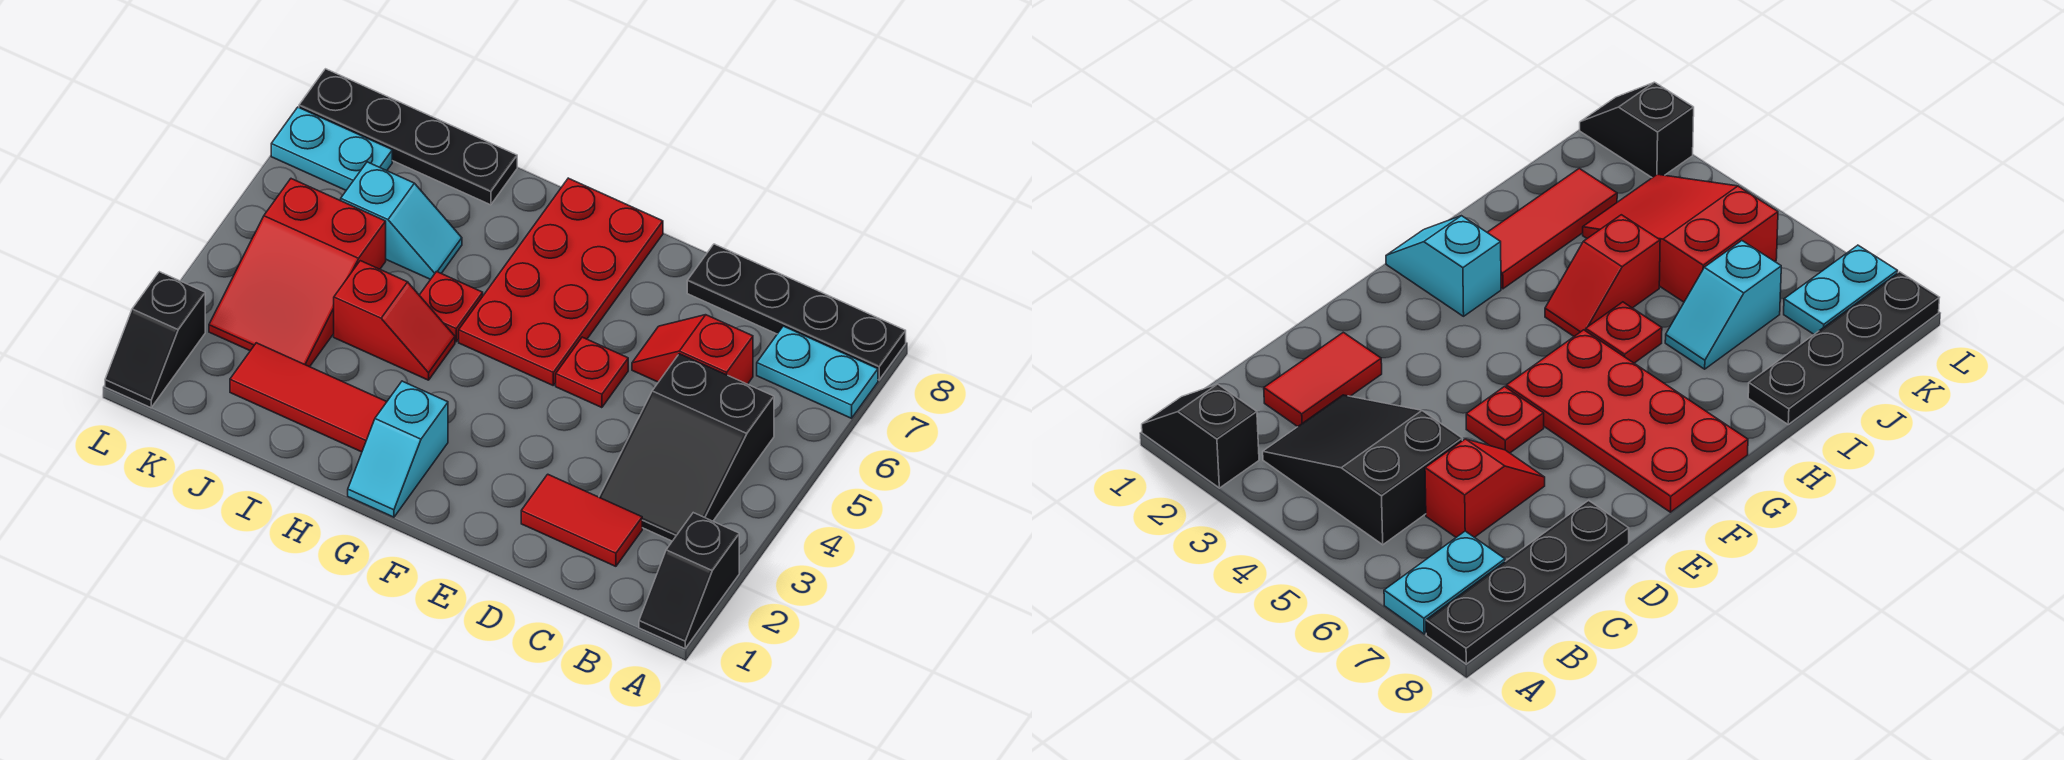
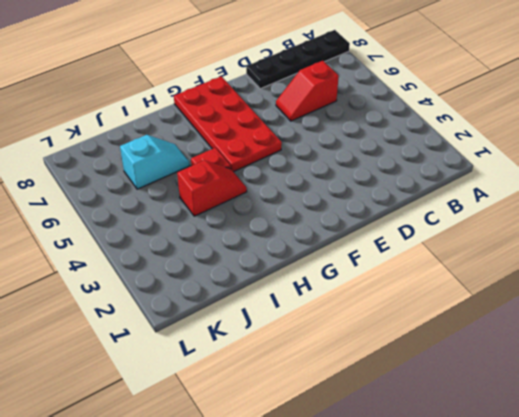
none -> black 1x2 slope [639,513,739,648]
none -> cyan 1x2 plate [757,326,878,418]
none -> black 2x3 slope [599,354,774,541]

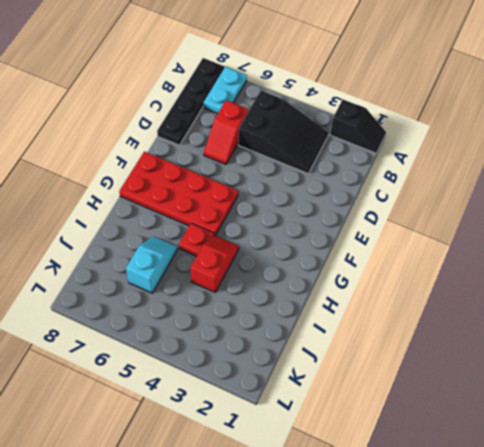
none -> red 1x2 tile [521,474,642,566]
none -> red 1x1 plate [556,337,628,408]
none -> cyan 1x2 slope [348,381,448,517]

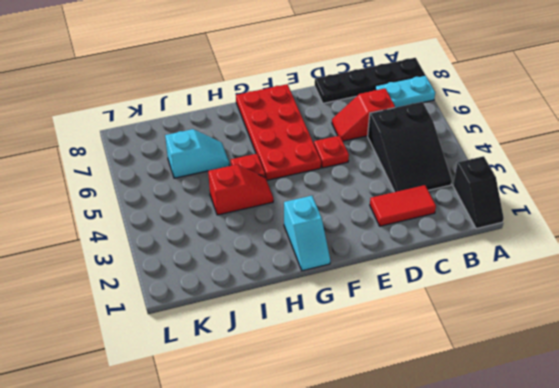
none -> red 1x3 tile [230,343,387,452]
none -> black 1x4 plate [299,69,517,205]
none -> red 2x3 slope [209,179,386,367]

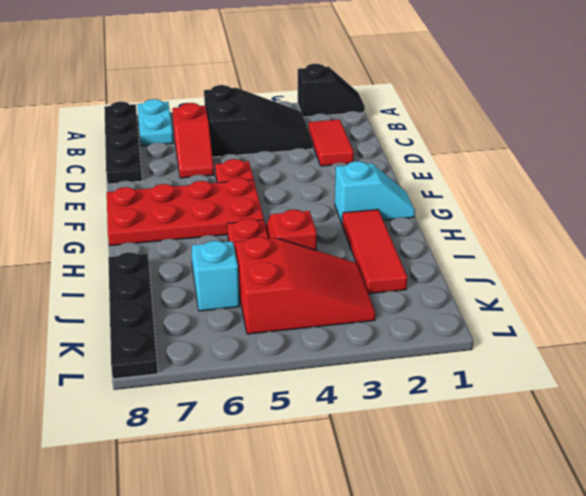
none -> cyan 1x2 plate [271,107,392,190]
none -> black 1x2 slope [105,272,205,408]

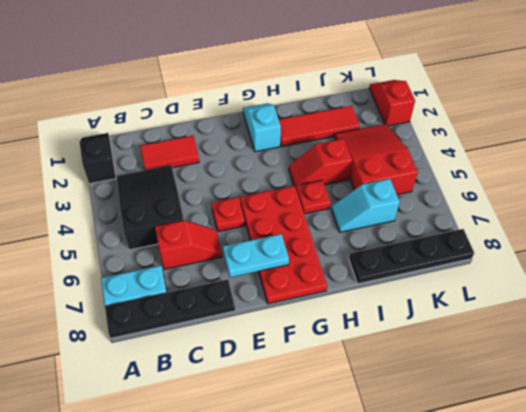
cyan 1x2 plate [223,234,289,277] -> cyan 1x2 plate moved to [271,107,392,190]
red 1x2 slope [369,80,415,126] -> black 1x2 slope [105,272,205,408]

